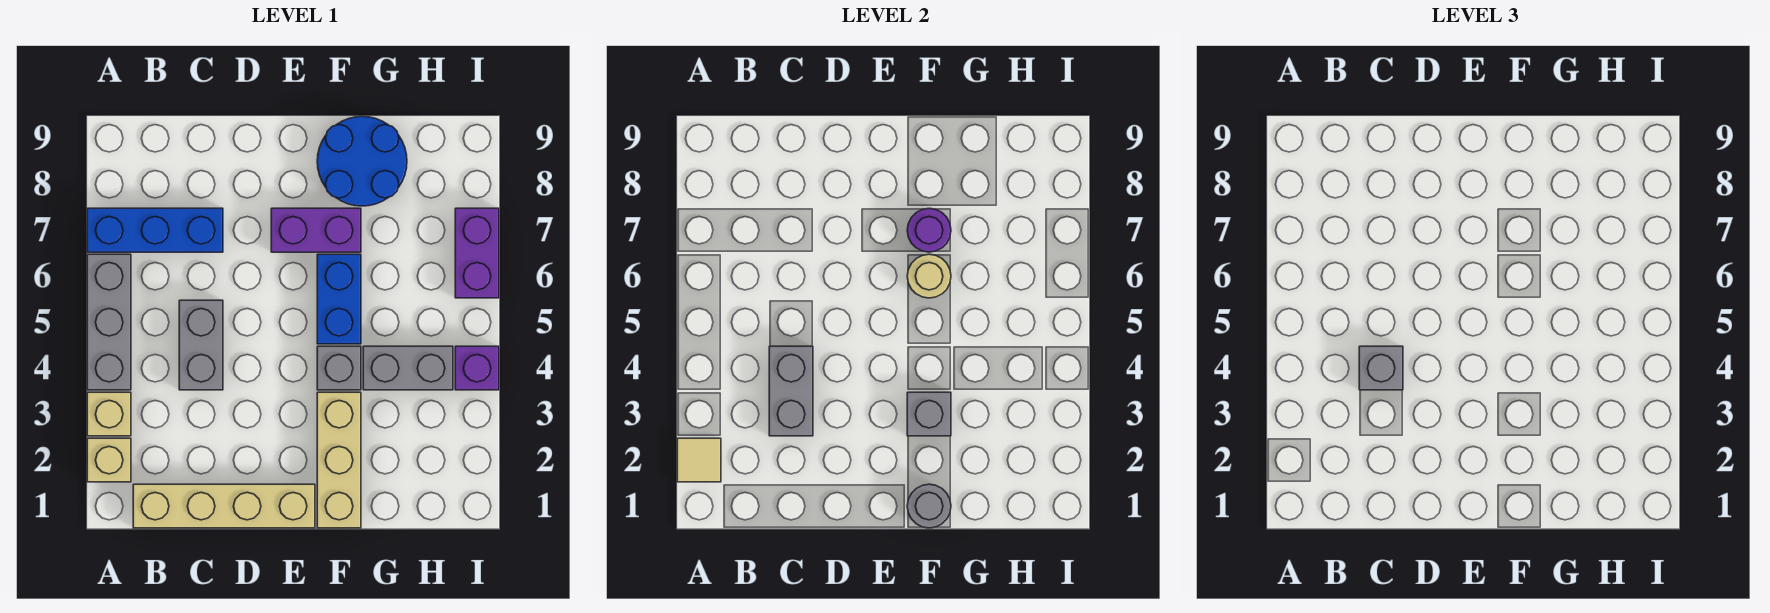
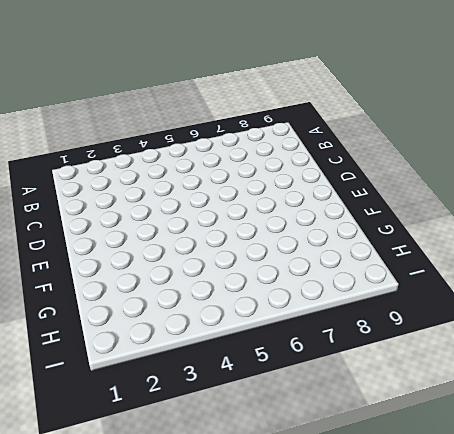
none -> tan 1x1 brick [87,438,131,482]
none -> tan 1x1 brick [87,392,131,436]
none -> grey 1x3 brick [87,254,131,390]

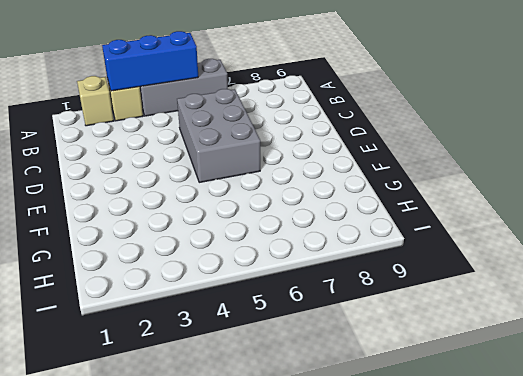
blue 1x3 brick [102,31,198,91] -> blue 1x3 brick turned to [87,208,223,252]
grey 2x3 brick [177,89,260,182] -> grey 1x2 brick [179,300,223,390]
none -> tan 1x4 brick [133,484,315,528]
none -> purple 1x2 brick [271,208,361,252]
none -> tan 1x3 brick [317,392,361,528]

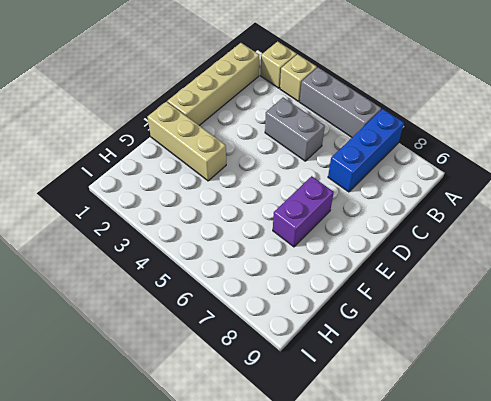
none -> grey 1x1 brick [317,346,361,390]
none -> blue 1x2 brick [317,254,361,344]
none -> blue 2x2 round brick [317,116,407,206]

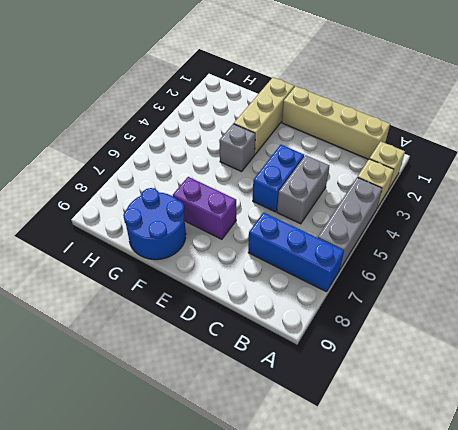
blue 1x2 brick [253,145,304,212] -> blue 1x2 brick moved to [317,254,361,344]
none -> grey 1x2 brick [363,346,453,390]
none -> purple 1x1 brick [455,346,499,390]
none -> purple 1x2 brick [455,208,499,298]

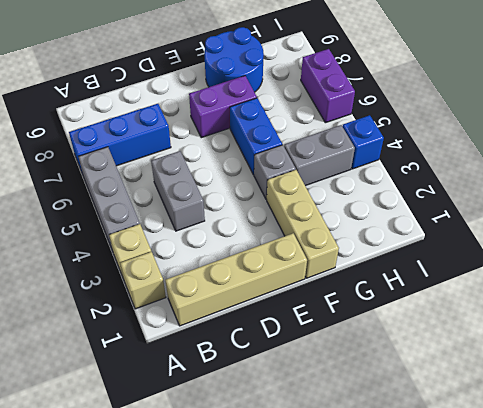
blue 1x1 brick [342,115,384,169] -> purple 1x1 brick [455,346,499,390]
none -> tan 1x1 tile [677,438,721,482]
none -> grey 1x2 brick [769,346,813,436]
none -> grey 1x1 round brick [907,484,951,528]

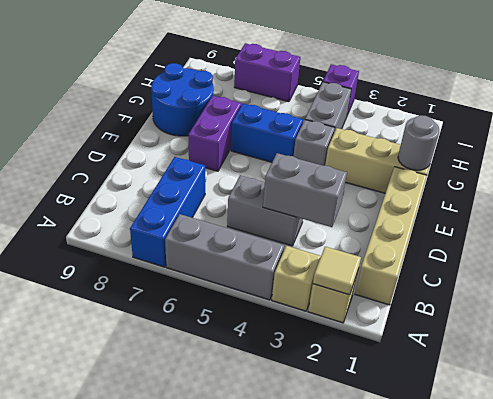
none -> grey 1x1 brick [907,392,951,436]
none -> tan 1x1 round brick [907,254,951,298]
none -> purple 1x1 round brick [907,208,951,252]

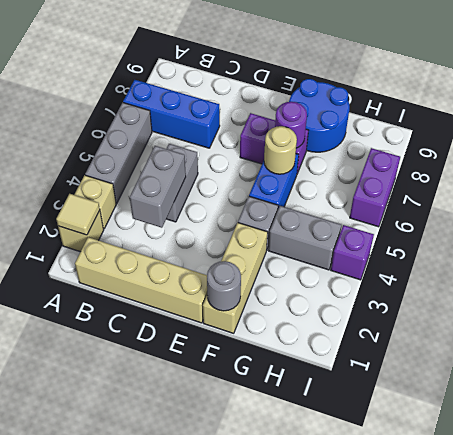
none -> grey 1x1 brick [907,392,951,436]
none -> grey 1x1 brick [1359,346,1403,390]

